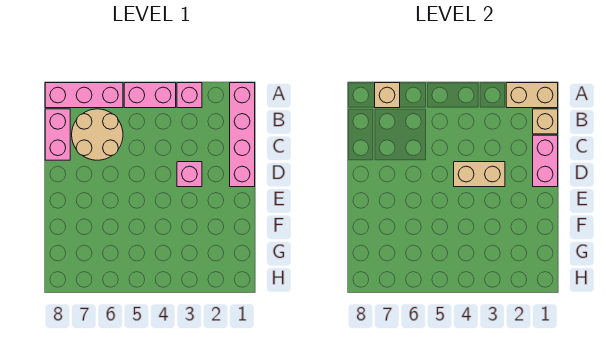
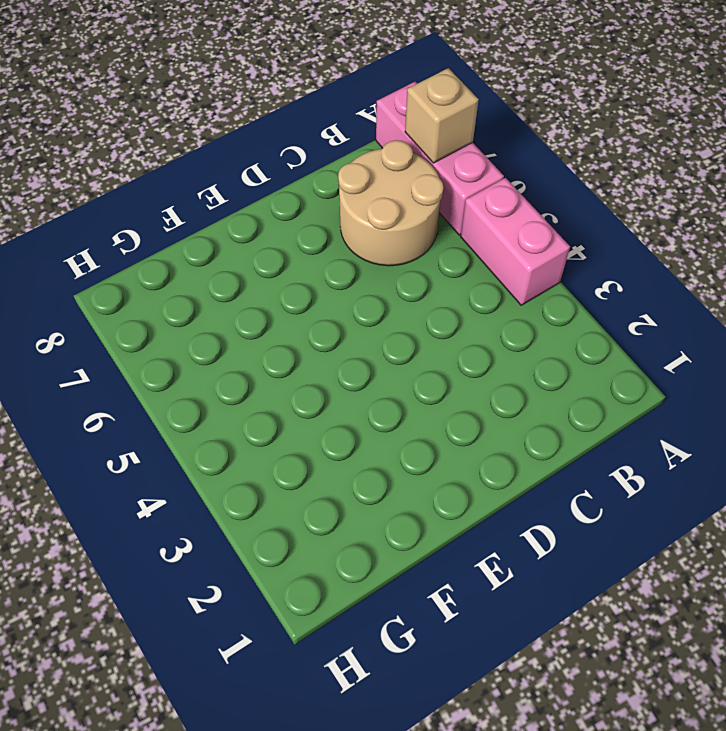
none -> pink 1x4 brick [230,83,255,187]
none -> pink 1x1 brick [177,83,202,108]
none -> pink 1x2 brick [45,109,70,160]

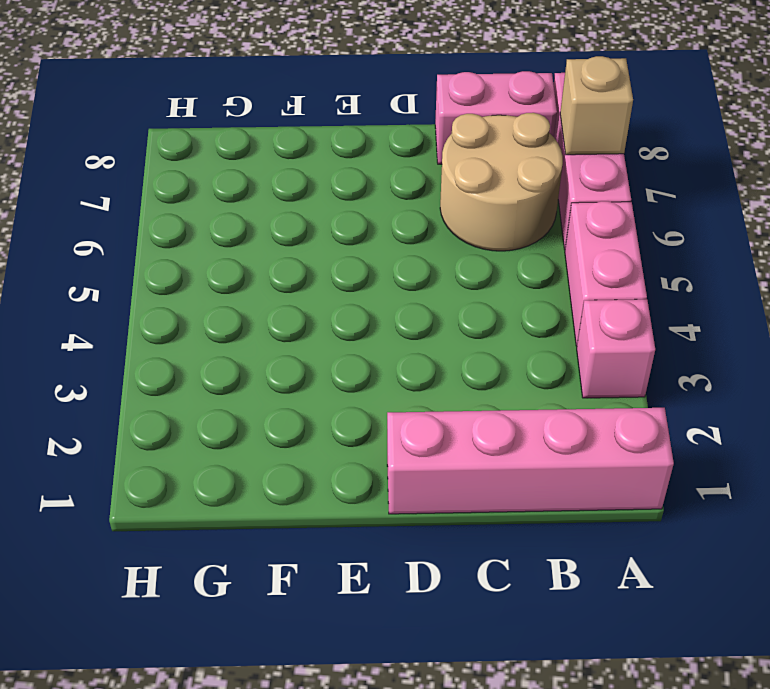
none -> pink 1x1 brick [177,162,202,187]
none -> tan 1x2 brick [506,83,558,108]
none -> tan 1x1 brick [533,109,558,134]

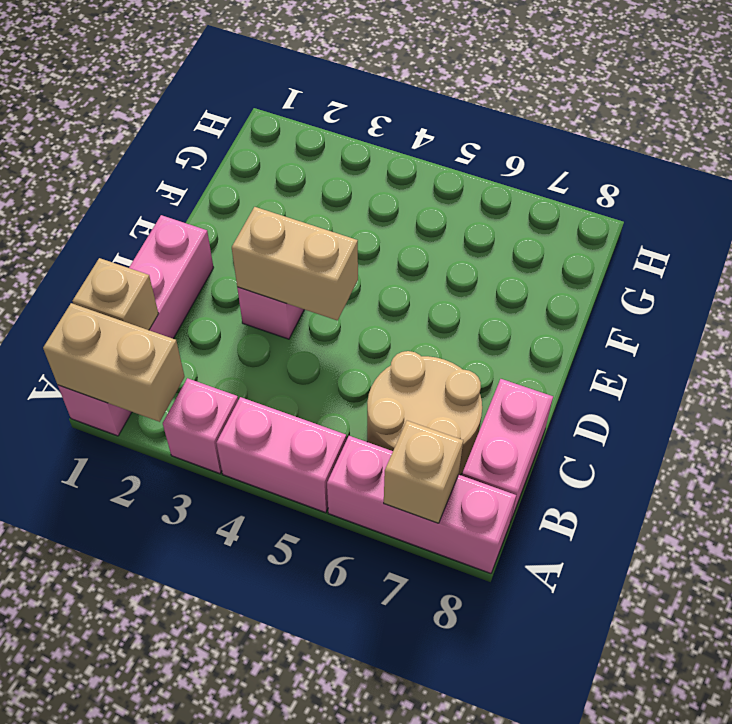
none -> pink 1x2 brick [533,135,558,187]

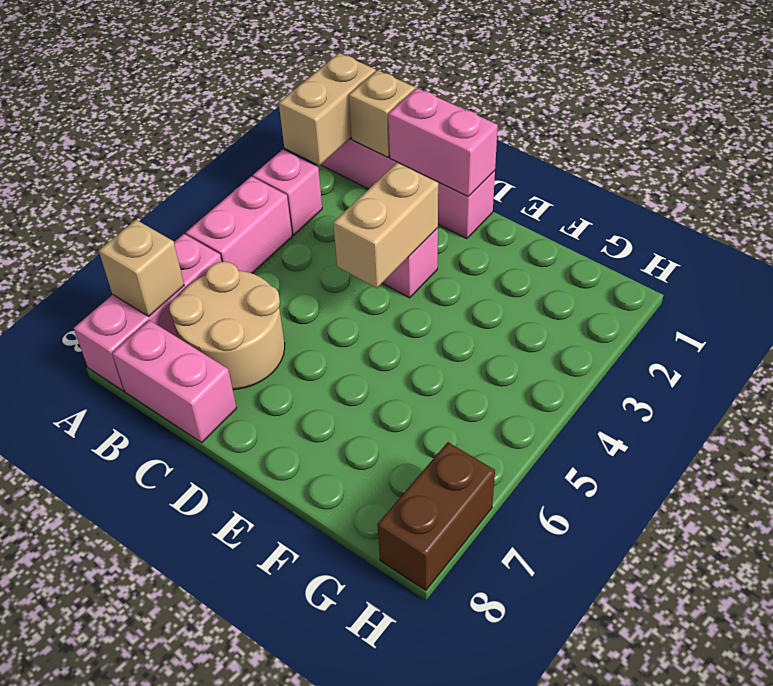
brown 1x2 brick [377,442,495,590] -> none

